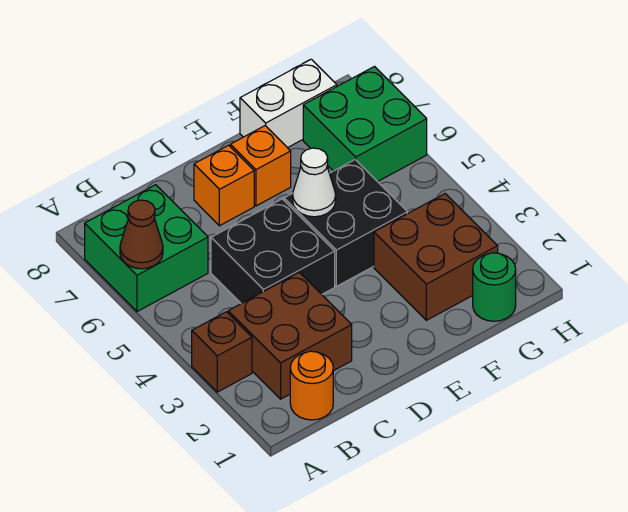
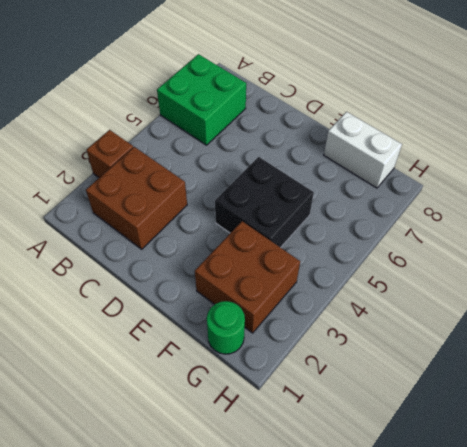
none -> orange 1x1 round brick [290,351,333,420]
none -> black 2x2 brick [211,199,335,304]
none -> orange 1x1 brick [194,145,254,226]

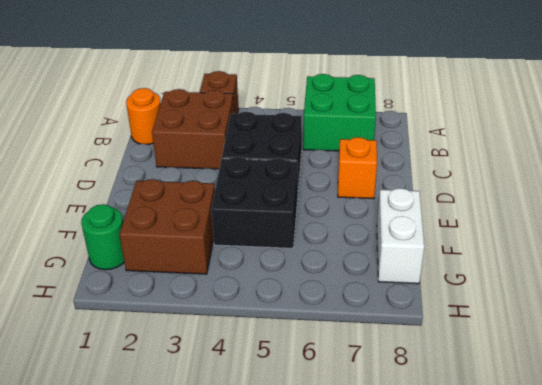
none -> orange 1x1 brick [230,126,291,206]
none -> green 2x2 brick [303,67,427,182]
none -> brown 1x1 cone [120,200,163,269]

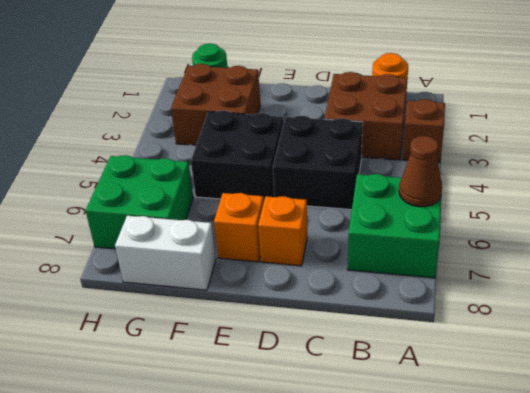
none -> white 1x1 cone [293,148,336,217]

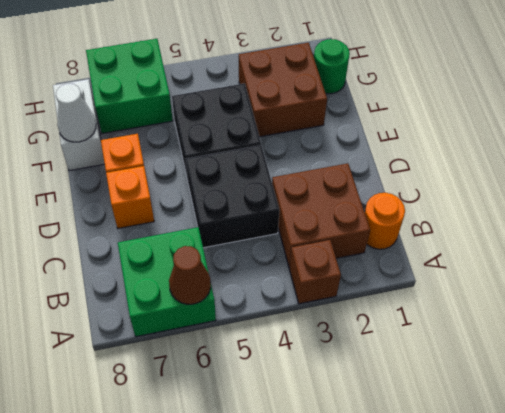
white 1x1 cone [56,84,96,142] -> white 1x1 cone moved to [293,148,336,217]

